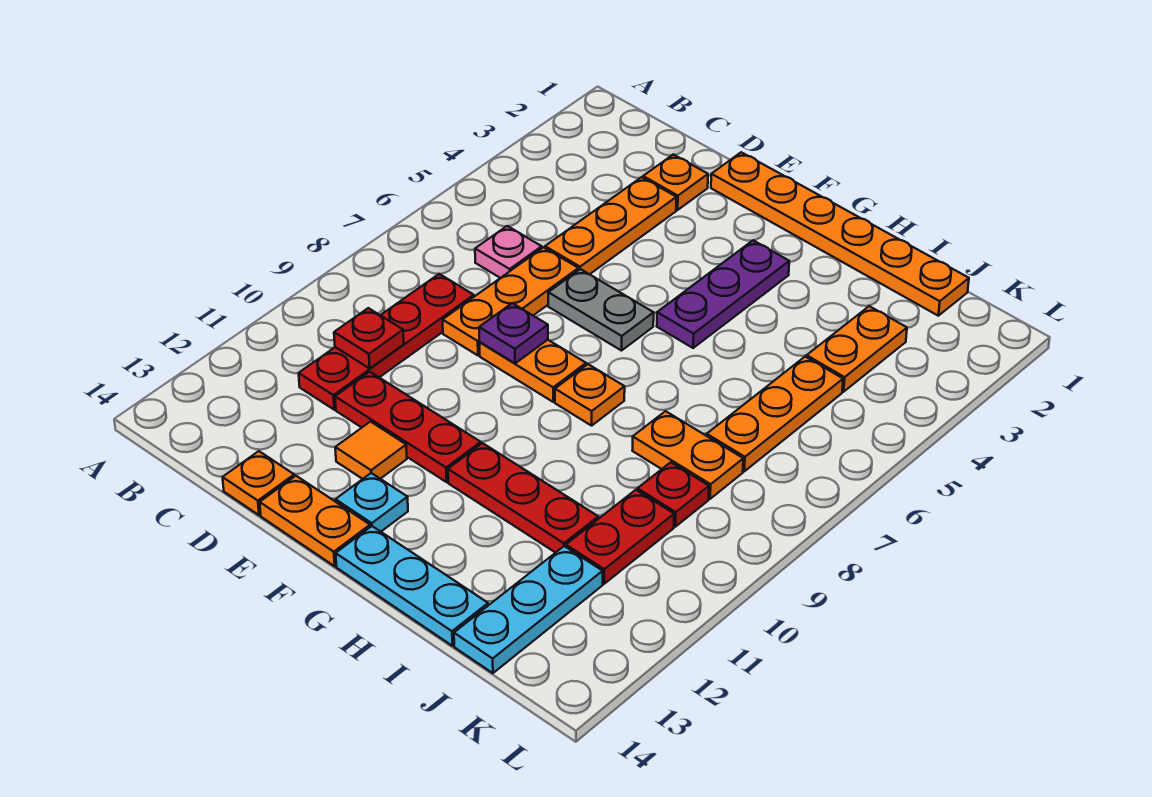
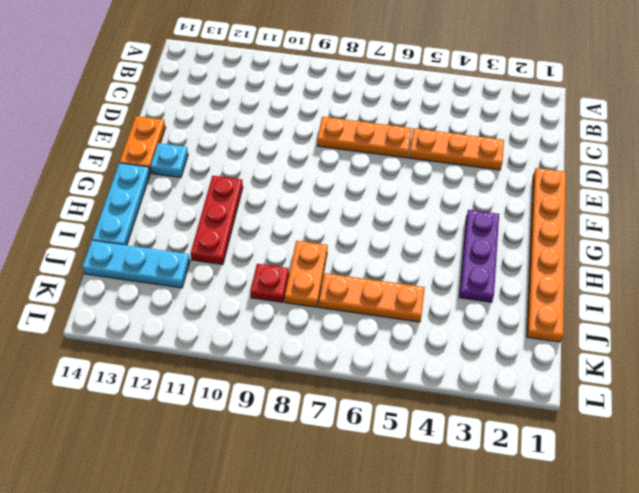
purple 1x3 plate [459,210,499,302] -> purple 1x3 plate turned to [657,240,789,348]
none -> pink 1x1 plate [475,226,542,278]
none -> red 1x4 plate [299,274,474,410]
none -> orange 1x1 plate [643,154,708,210]

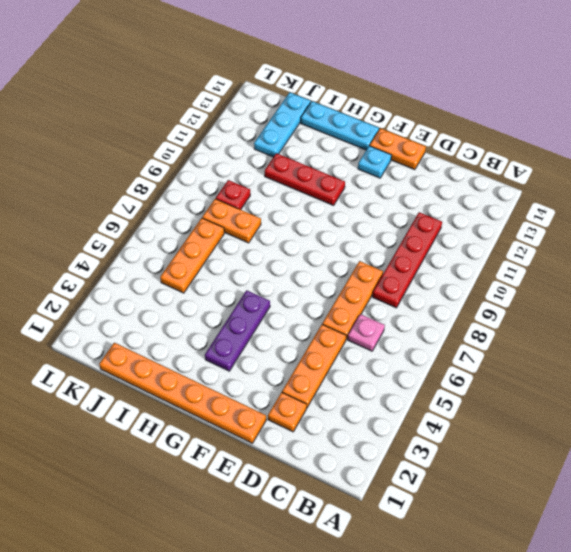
none -> red 1x3 plate [335,372,481,482]
none -> orange 1x1 plate [223,451,294,515]
none -> grey 1x2 plate [548,269,654,351]

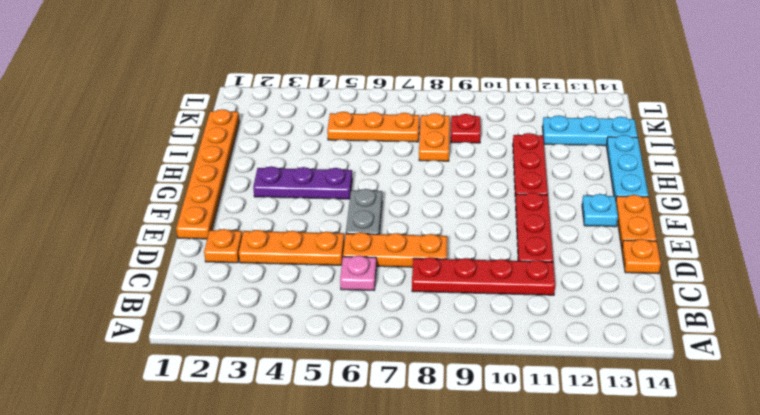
none -> orange 1x2 plate [480,340,586,402]
none -> orange 1x1 tile [335,422,407,479]
none -> orange 1x1 plate [555,364,625,426]

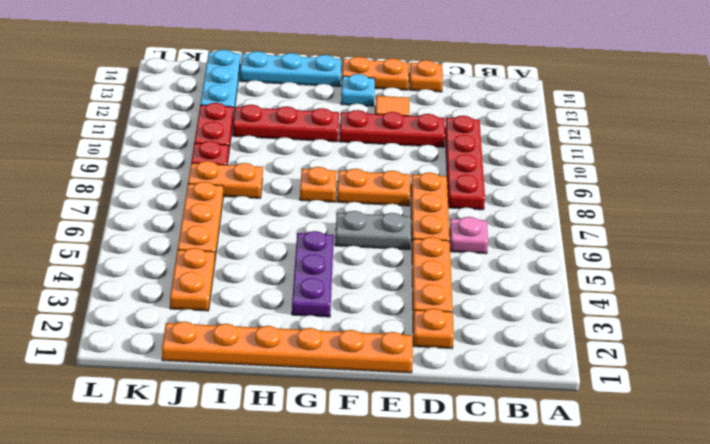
none -> red 1x1 plate [334,308,404,368]
none -> purple 1x1 plate [479,303,548,363]

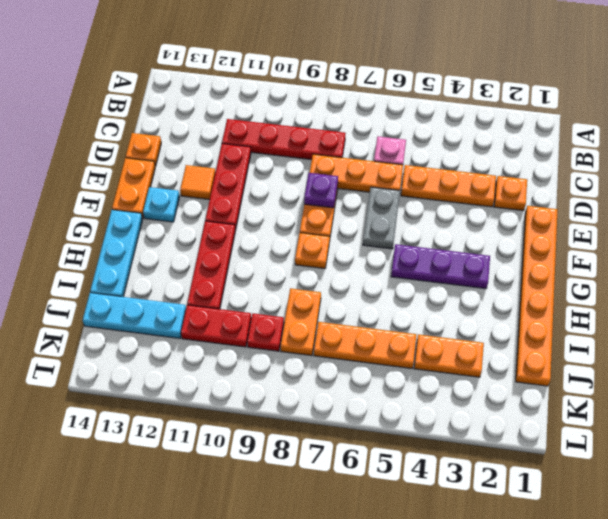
none -> red 1x1 plate [334,308,404,368]

